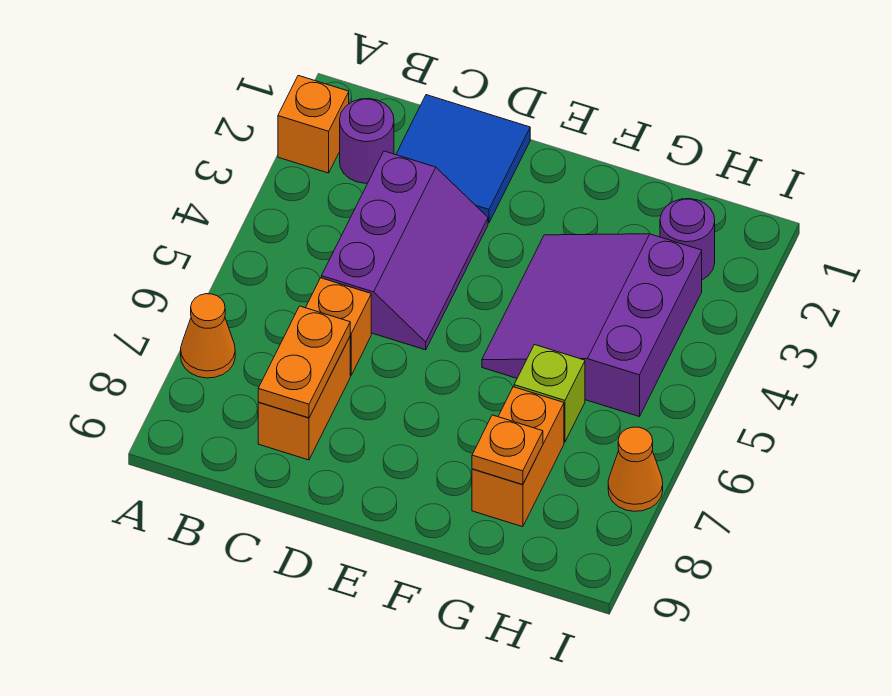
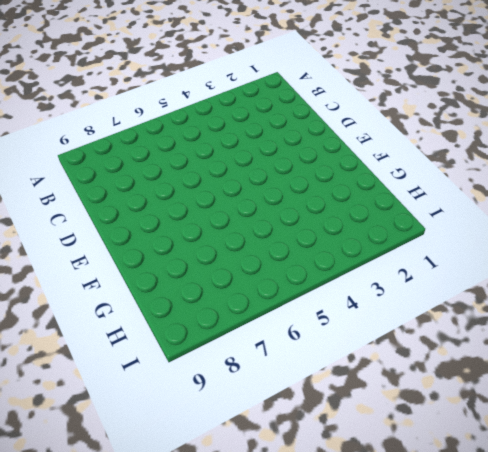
none -> orange 1x1 brick [278,76,349,173]
none -> orange 1x1 cone [181,294,235,378]
none -> purple 1x1 round brick [340,98,394,183]

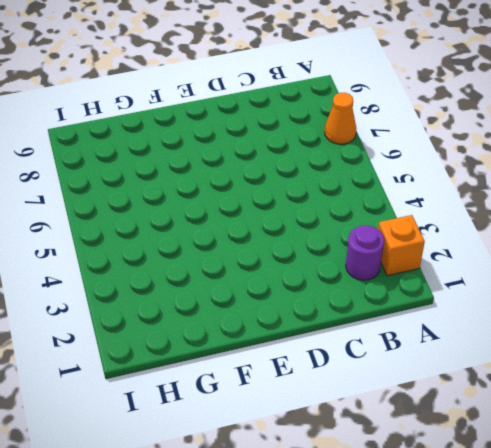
none -> blue 2x2 tile [396,95,530,223]
none -> purple 2x3 slope [322,151,488,350]
none -> orange 1x1 brick [306,278,371,375]

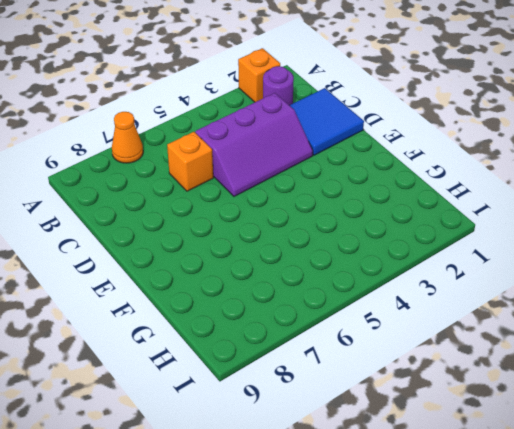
none -> orange 1x2 brick [258,337,350,460]
none -> purple 3x3 slope [482,234,702,417]
none -> lime 1x1 brick [514,345,585,442]

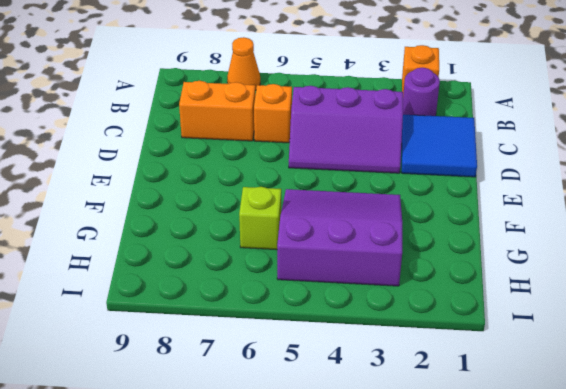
none -> orange 1x2 brick [472,387,564,527]
none -> purple 1x1 round brick [660,199,715,280]
none -> orange 1x1 cone [608,427,663,511]

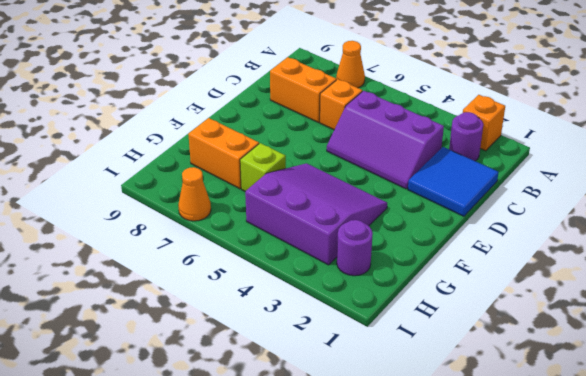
none -> orange 1x2 plate [258,306,350,418]
none -> orange 1x1 plate [472,415,543,485]

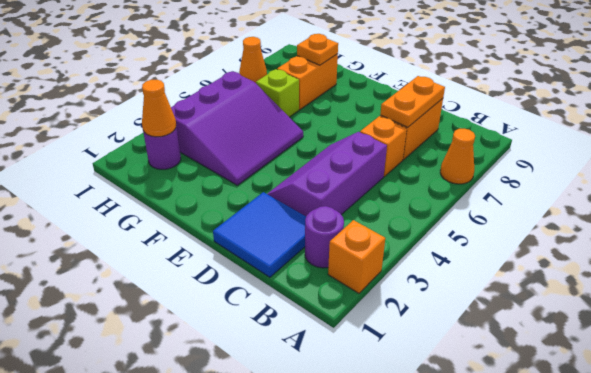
orange 1x1 cone [142,80,176,137] -> none

